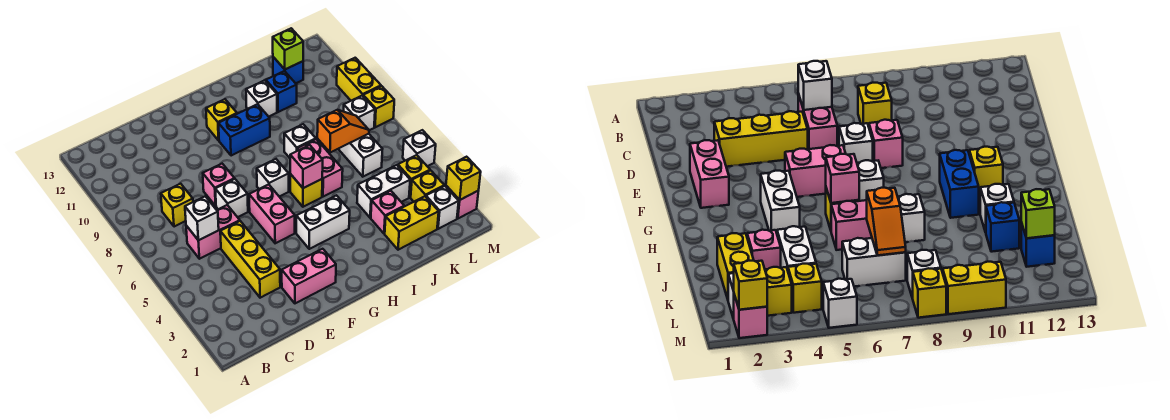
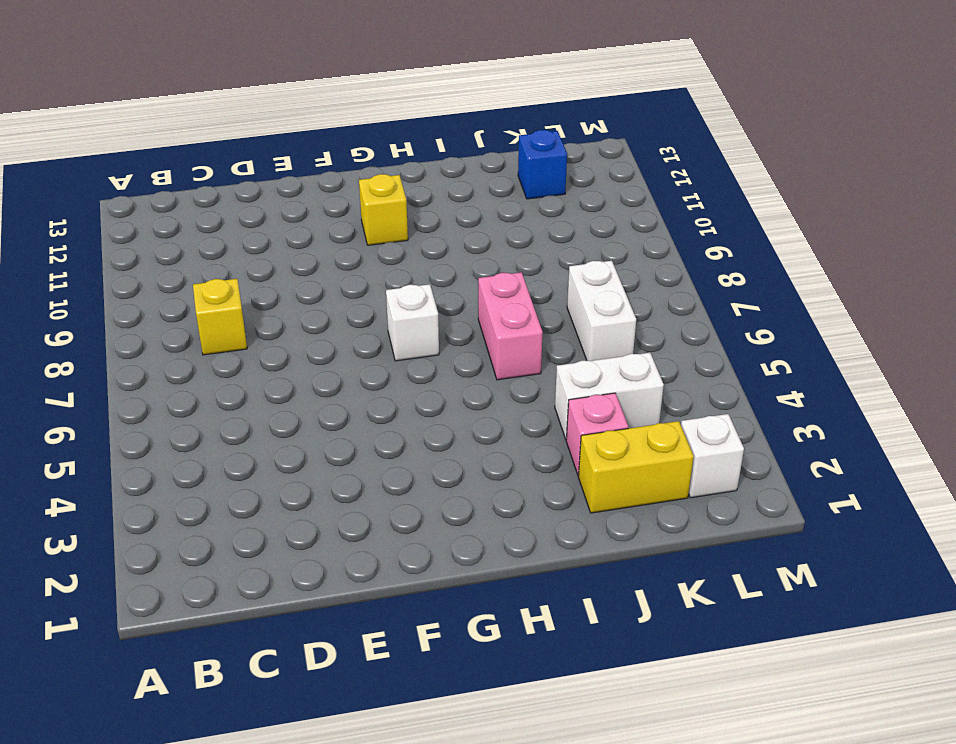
none -> pink 1x2 brick [186,205,240,259]
none -> yellow 1x3 brick [220,221,280,298]
none -> pink 1x2 brick [282,249,336,303]
none -> white 1x1 brick [215,179,248,217]

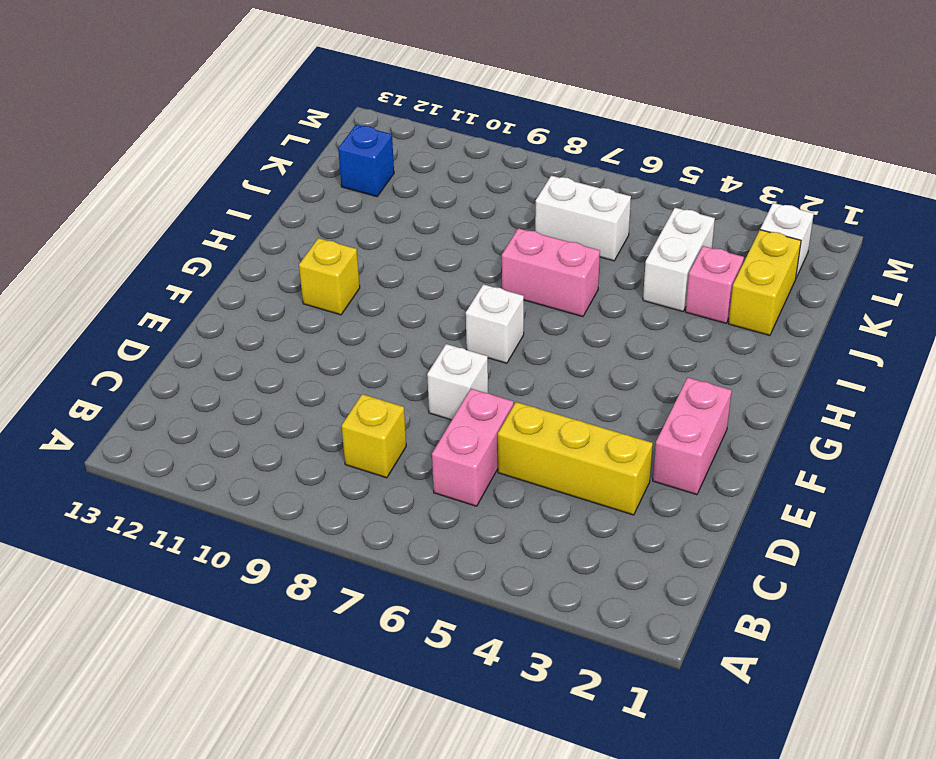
none -> pink 1x1 brick [203,164,235,206]
none -> pink 1x2 brick [249,184,295,243]
none -> white 1x2 brick [296,195,350,249]
none -> blue 1x2 brick [218,104,270,156]

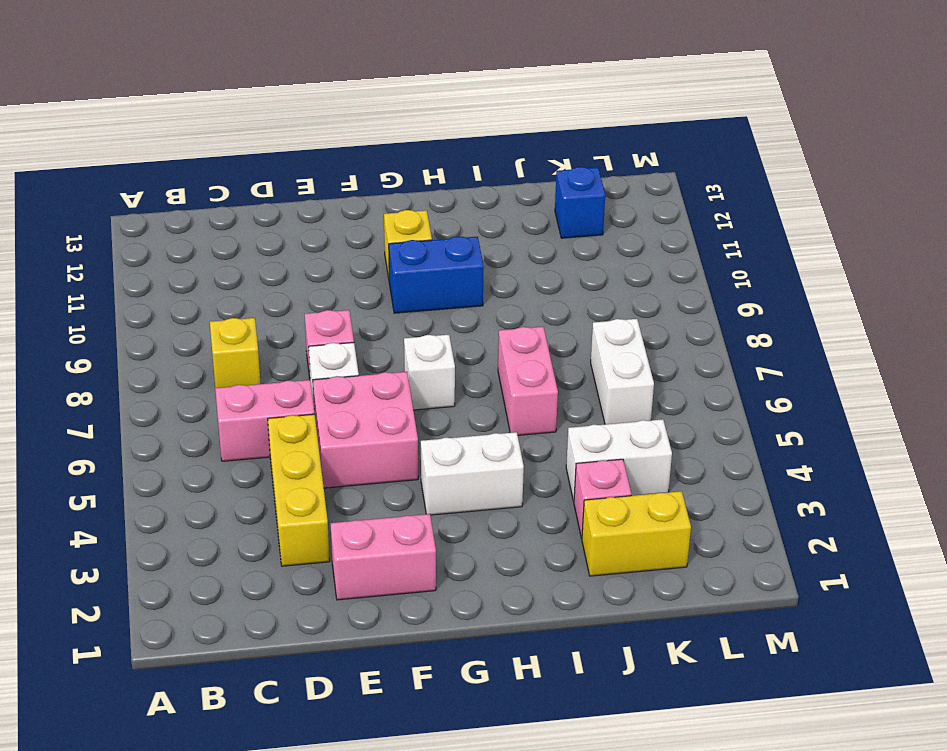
pink 2x2 brick [313,372,418,488] -> pink 1x2 brick [249,184,295,243]
none -> yellow 1x1 brick [290,174,322,207]
none -> white 1x1 brick [284,124,316,158]
none -> white 1x1 brick [246,80,277,117]
none -> blue 1x1 brick [266,71,297,112]

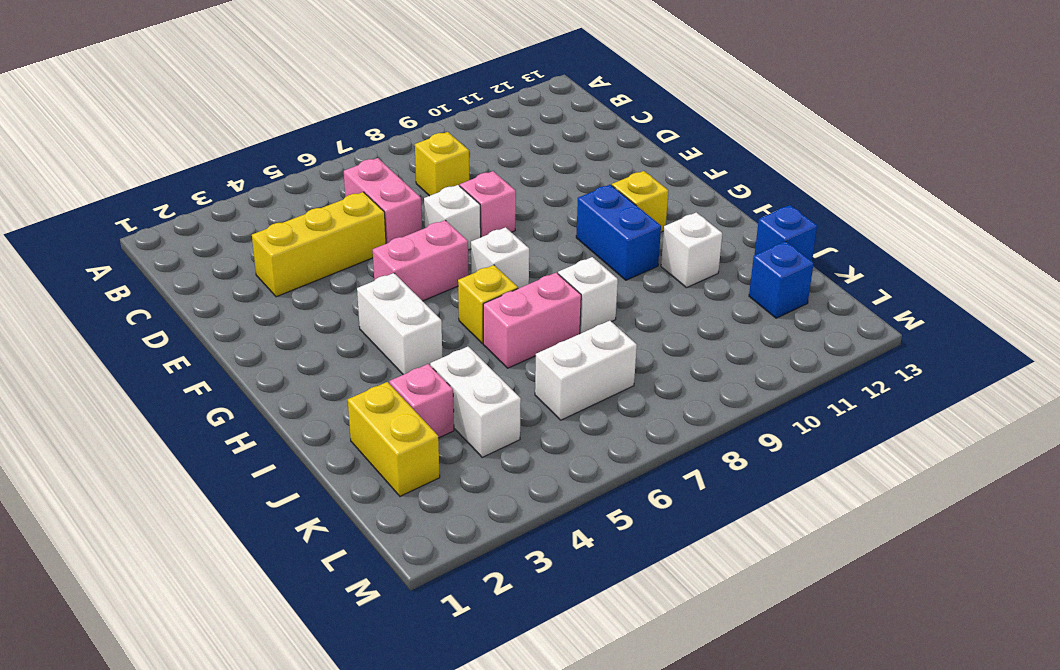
blue 1x1 brick [755,205,817,261] -> blue 1x1 brick moved to [266,71,297,112]
none -> pink 1x2 brick [282,249,336,303]
none -> white 1x1 brick [426,186,459,229]
none -> yellow 1x1 brick [411,170,444,202]
none -> yellow 1x1 brick [398,155,430,197]

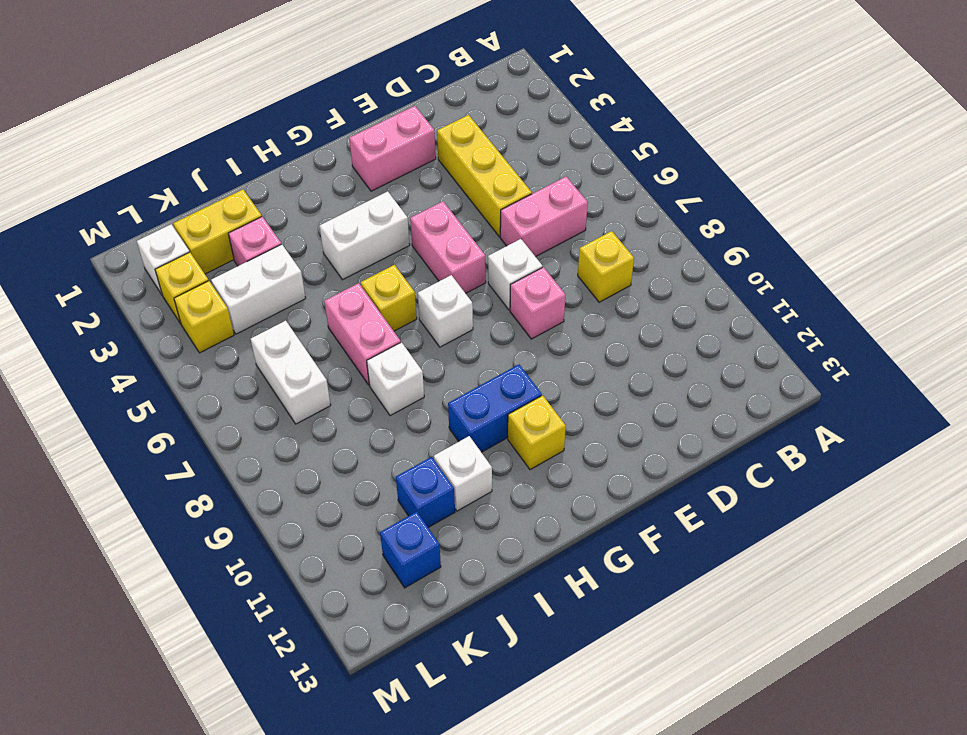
none -> white 1x1 brick [344,95,375,130]
none -> pink 1x1 brick [446,186,478,218]
none -> white 1x1 brick [403,130,436,166]
none -> yellow 1x1 brick [363,86,394,127]

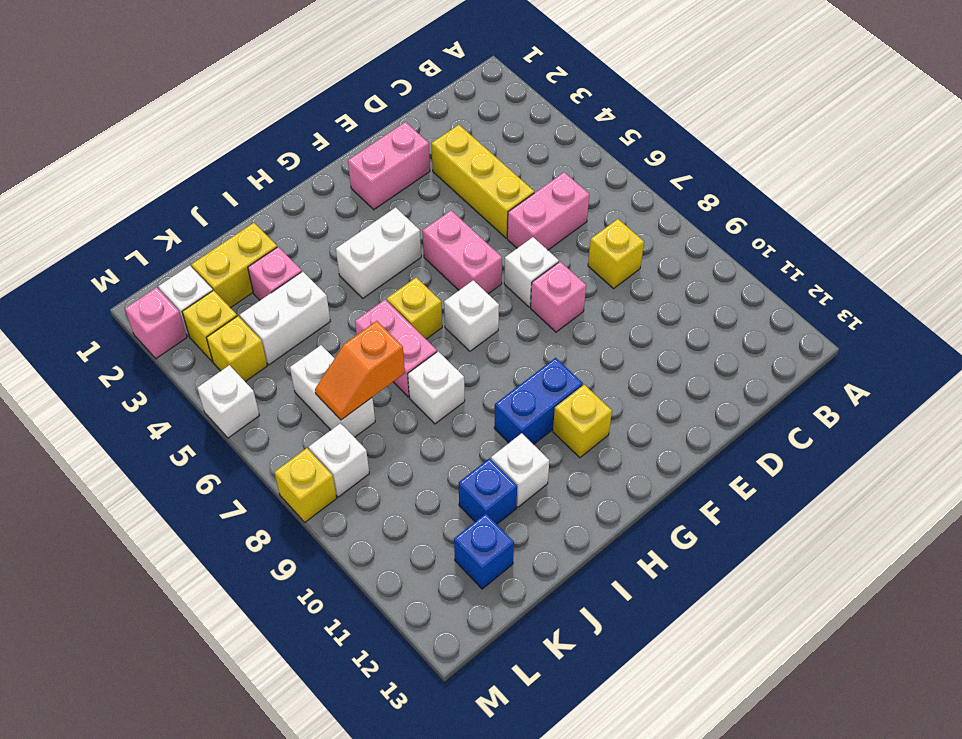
none -> yellow 1x2 brick [337,58,381,101]
none -> white 1x1 brick [185,197,219,240]
none -> pink 1x1 brick [290,145,323,188]
none -> lime 1x1 brick [273,28,303,69]

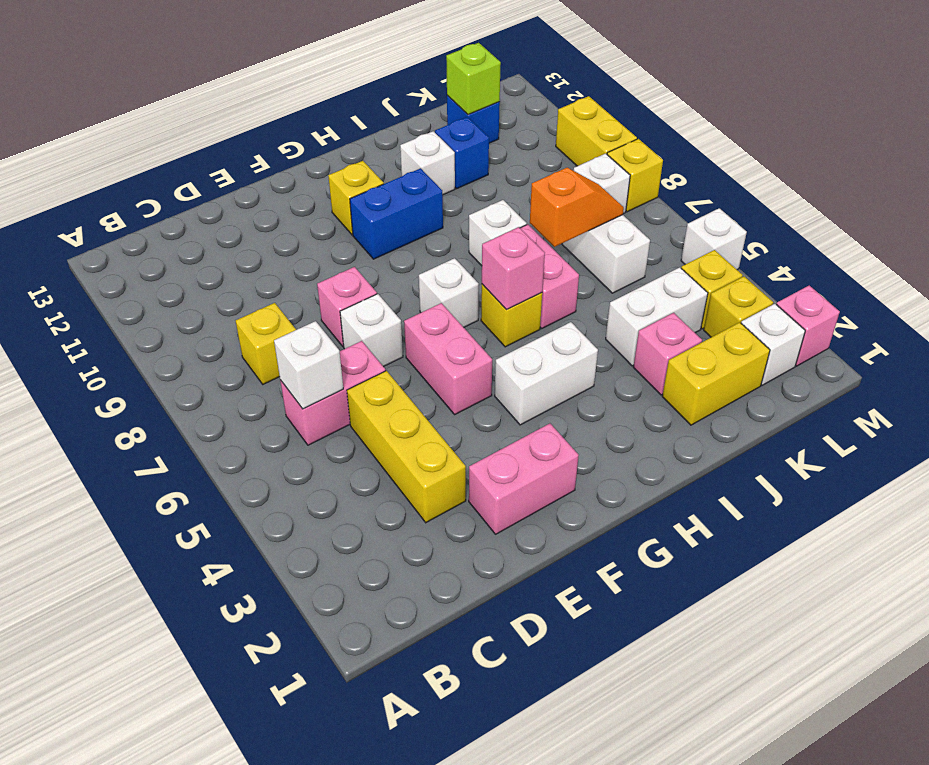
none -> yellow 1x1 brick [446,157,481,200]

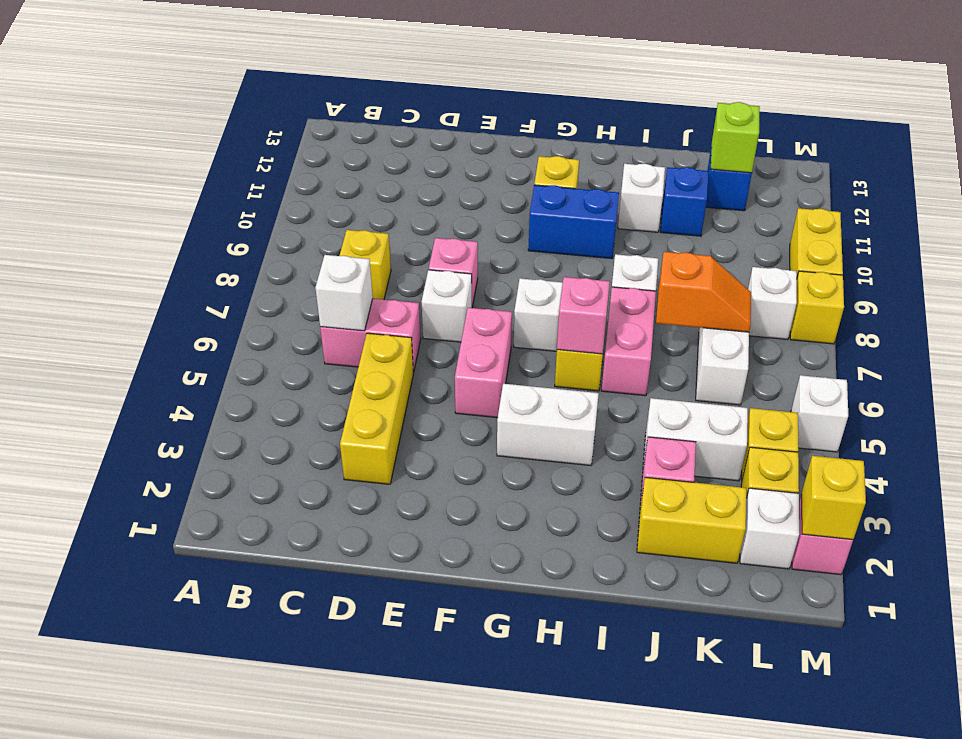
none -> pink 1x2 brick [282,249,336,303]

